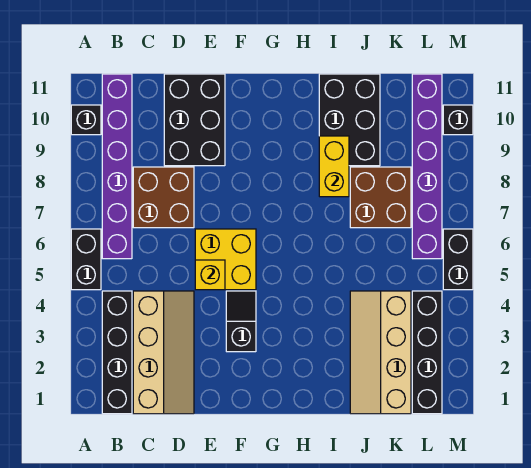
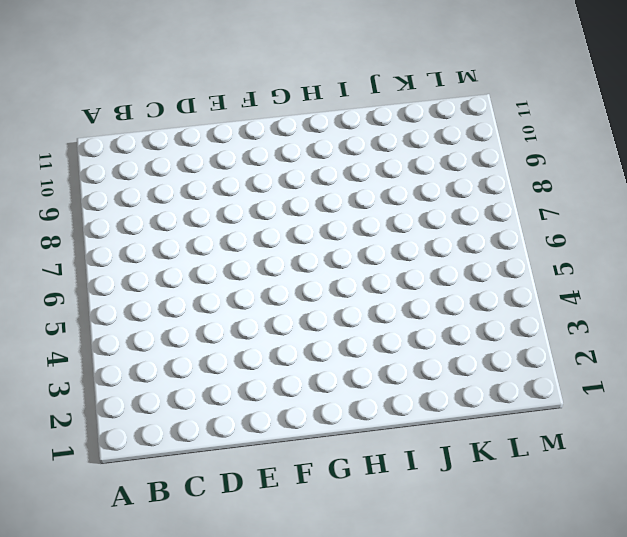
none -> black 1x2 brick [71,229,101,290]
none -> black 1x1 brick [71,105,101,135]
none -> black 1x4 brick [102,291,132,414]

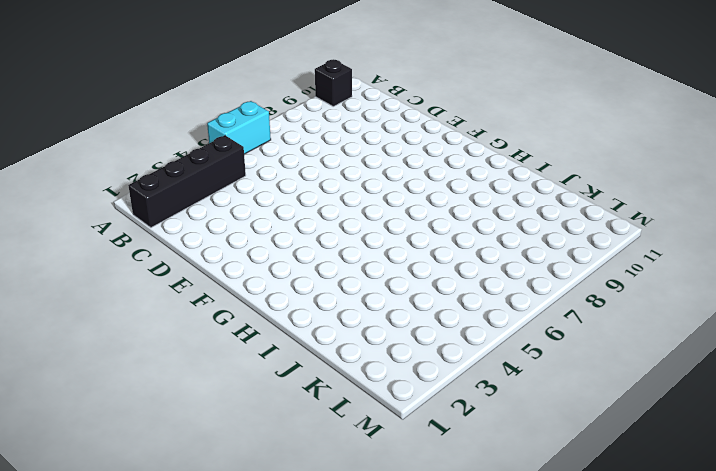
cyan 1x2 brick [207,101,271,154] -> black 1x2 brick [71,229,101,290]
none -> purple 1x6 brick [102,74,132,259]
none -> tan 2x4 slope [133,291,194,414]
none -> brown 2x2 brick [133,167,194,228]

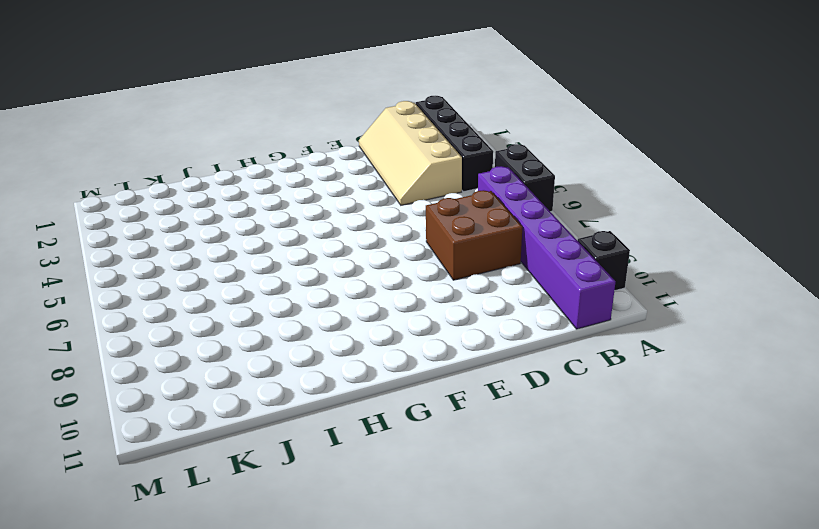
none -> black 2x3 brick [164,74,225,166]
none -> yellow 2x2 brick [195,229,256,290]
none -> black 1x2 slope [226,291,256,352]

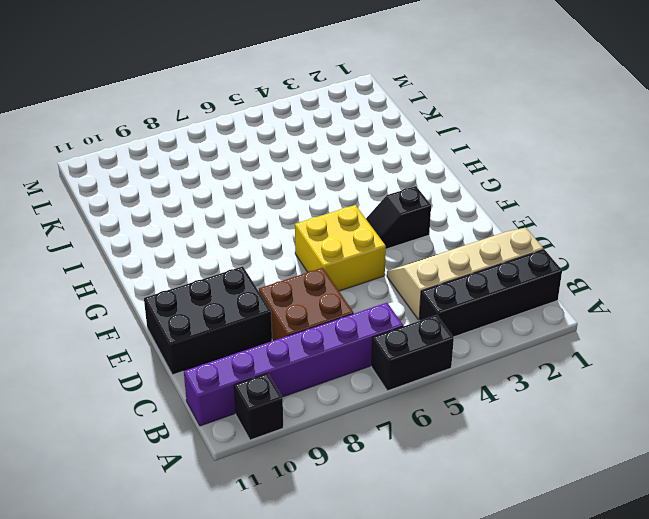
none -> black 2x3 brick [319,74,380,166]
none -> tan 2x4 slope [350,291,411,414]
none -> brown 2x2 brick [350,167,411,228]

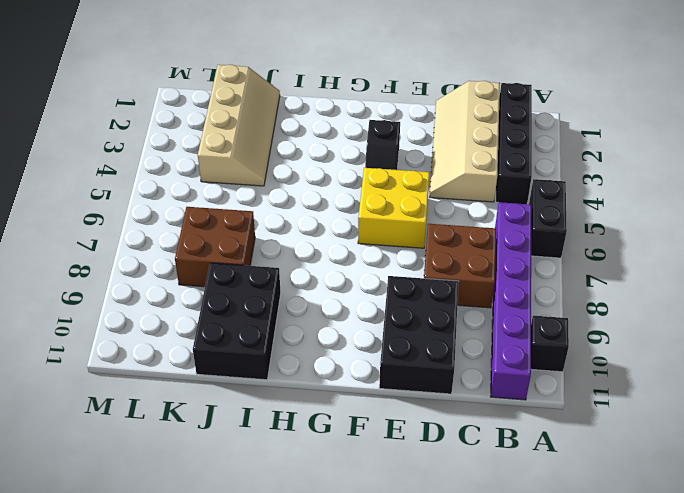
none -> black 1x4 brick [412,291,442,414]
none -> purple 1x6 brick [412,74,442,259]
none -> black 1x2 brick [443,229,473,290]

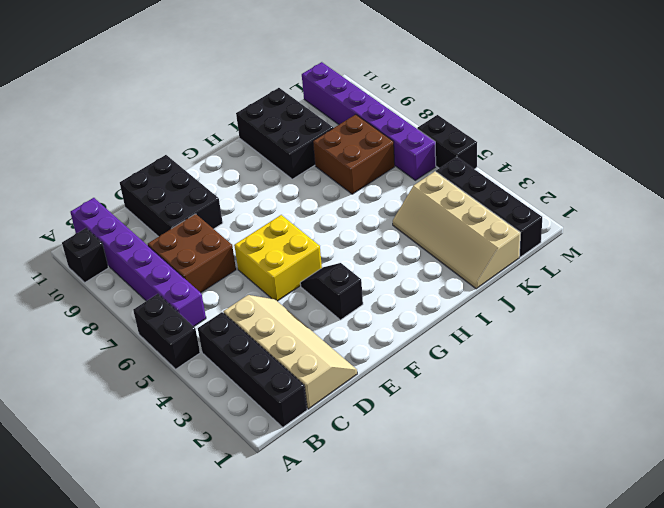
none -> black 1x1 brick [443,105,473,135]
none -> yellow 1x1 brick [195,260,225,290]
none -> yellow 1x2 brick [319,136,349,197]

